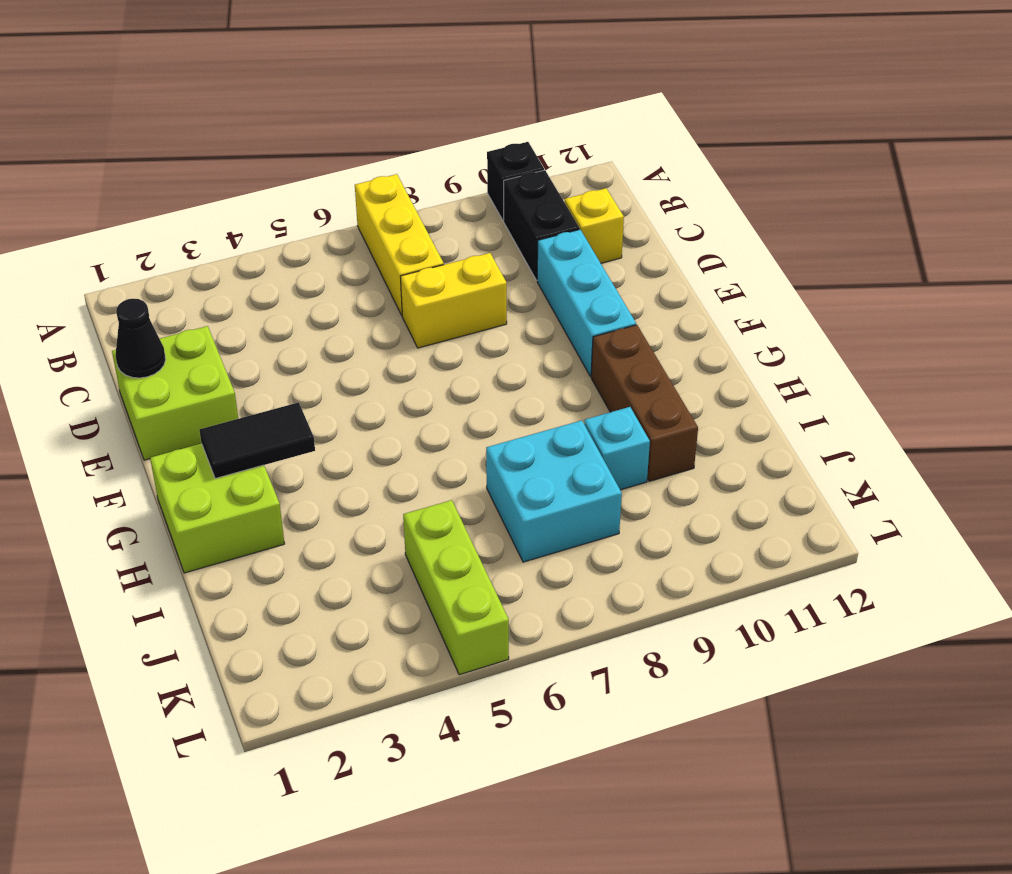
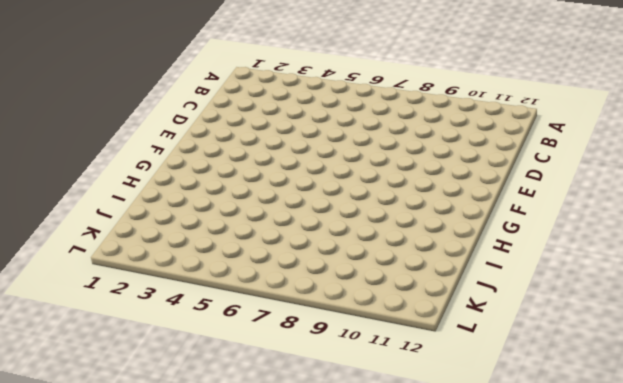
none -> yellow 1x3 brick [355,174,444,315]
none -> black 1x1 brick [487,142,544,221]
none -> black 1x2 brick [504,170,580,280]

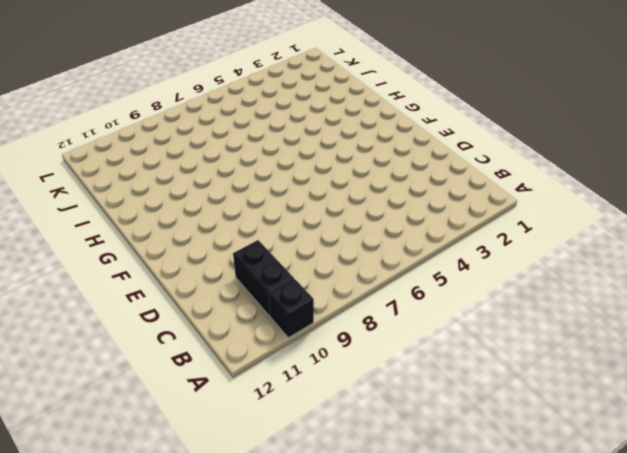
none -> yellow 1x3 brick [355,174,444,315]
none -> yellow 1x1 brick [565,188,624,263]
none -> lime 2x2 brick [112,326,238,460]

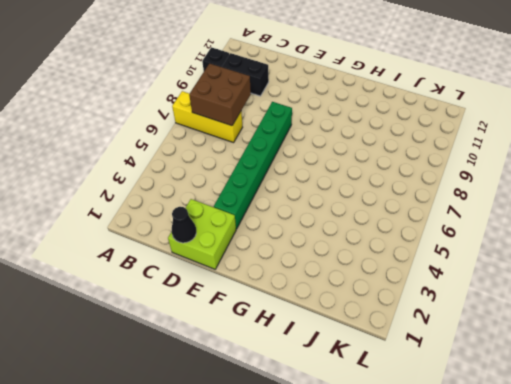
brown 2x2 brick [189,64,251,126] -> none
green 1x6 brick [214,102,292,229] -> none
none -> yellow 1x1 brick [565,188,624,263]
none -> yellow 1x2 brick [400,253,507,348]
none -> cyan 1x3 brick [537,230,636,376]

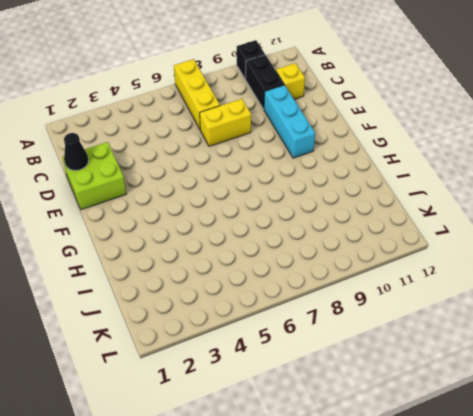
none -> lime 2x2 brick [150,444,285,573]
none -> brown 1x3 brick [591,325,698,481]
none -> cyan 2x2 brick [486,420,622,562]

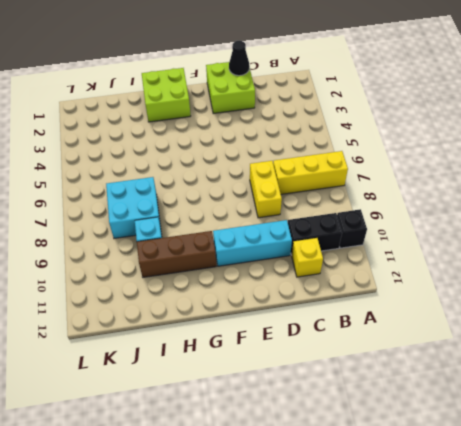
none -> lime 1x3 brick [403,500,509,675]
none -> black 1x2 tile [199,402,315,479]

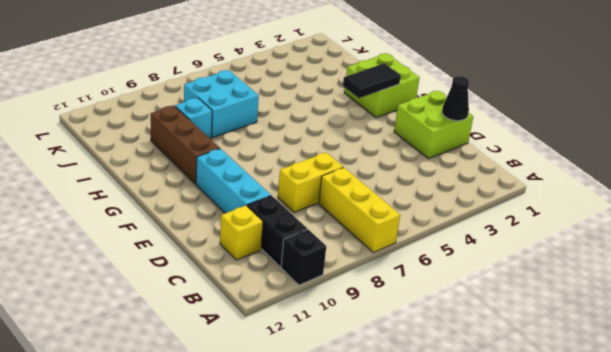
none -> lime 1x3 brick [403,500,509,675]

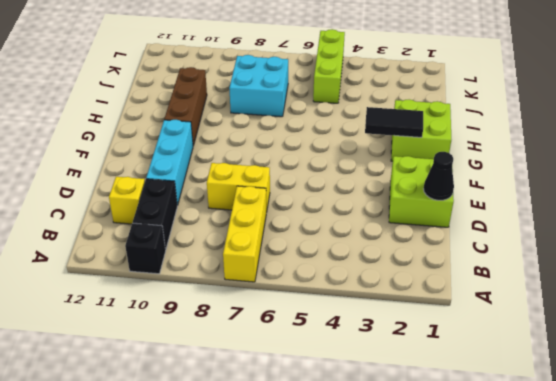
none -> cyan 1x1 brick [584,407,650,490]

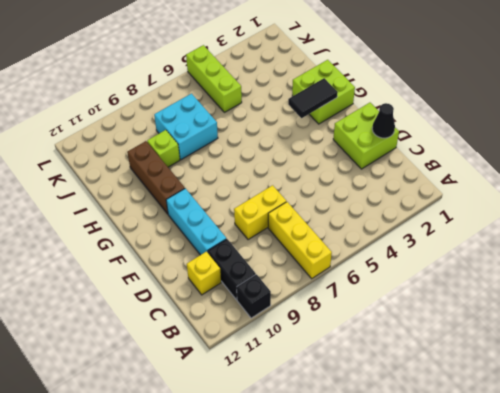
lime 1x1 brick [147,130,180,167] -> cyan 1x1 brick [584,407,650,490]

